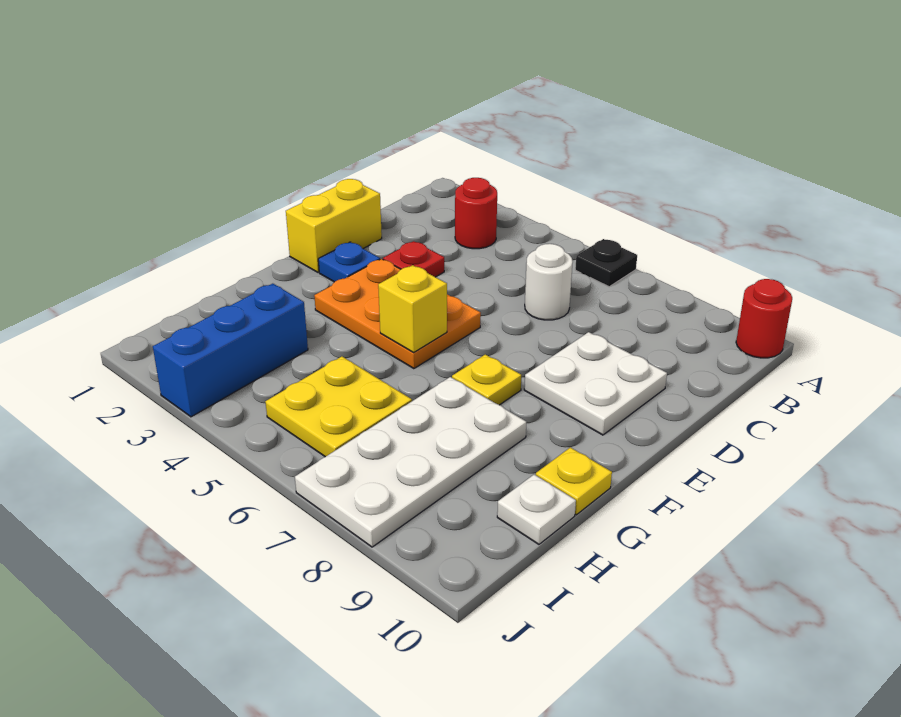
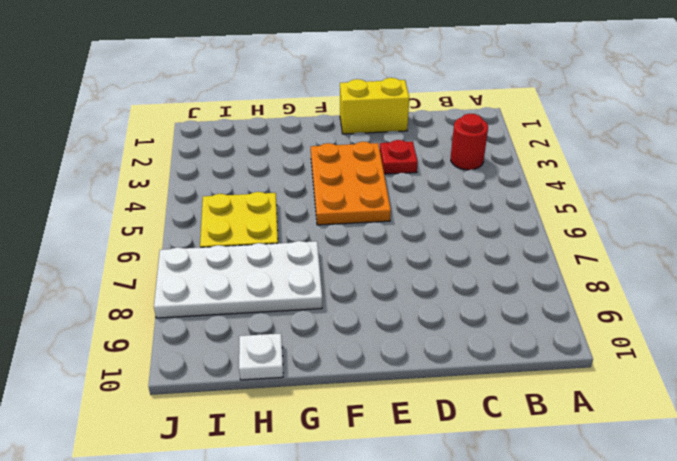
none -> black 1x1 plate [575,239,637,287]
none -> red 1x1 round brick [736,279,792,358]
none -> white 1x1 round brick [525,244,573,320]

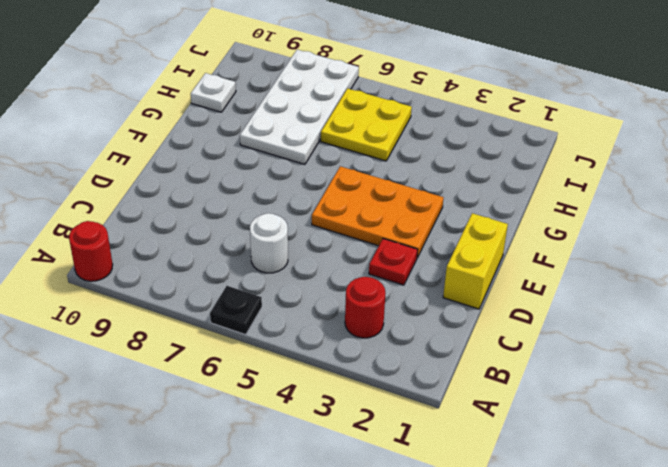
none -> white 2x2 plate [524,332,667,435]
none -> blue 1x1 plate [318,242,380,282]
none -> yellow 1x1 plate [452,354,521,405]

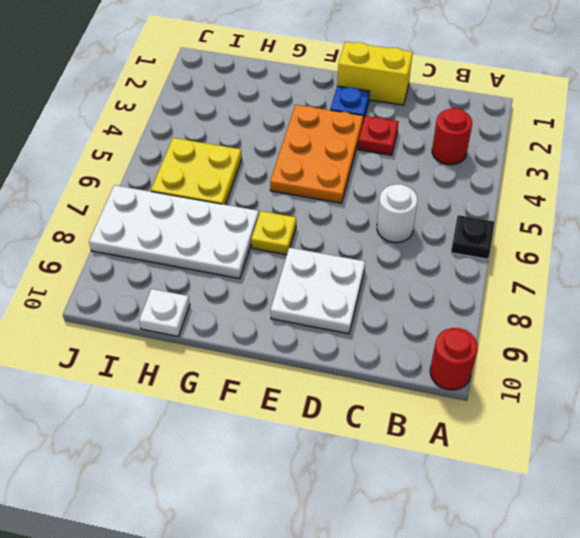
none -> yellow 1x1 plate [536,447,612,515]
none -> blue 1x3 brick [153,284,308,417]
none -> yellow 1x1 brick [378,265,447,352]

